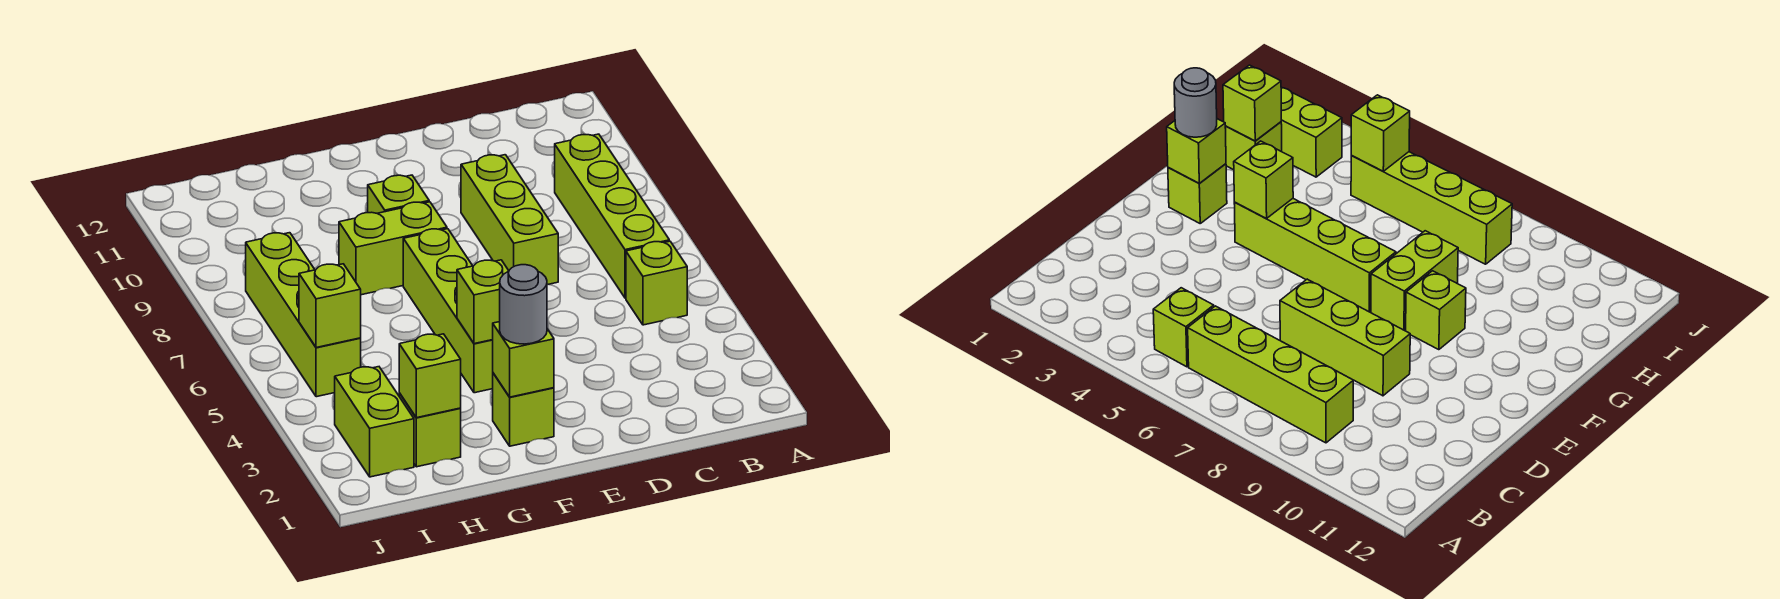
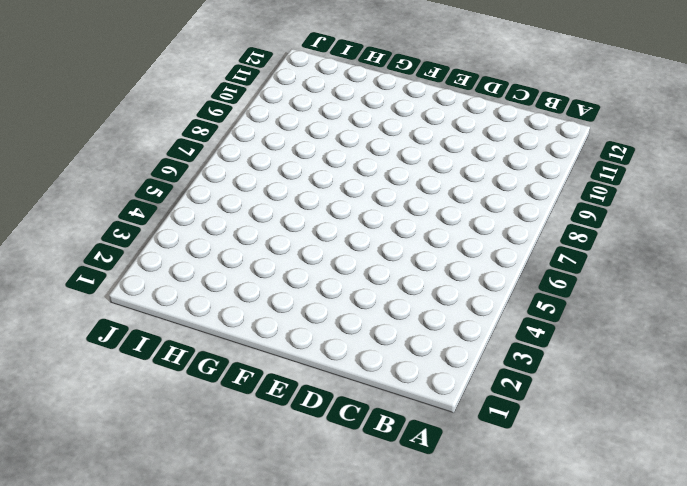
none -> lime 1x1 brick [626,241,687,325]
none -> lime 1x4 brick [555,134,669,298]
none -> lime 1x3 brick [461,155,558,284]

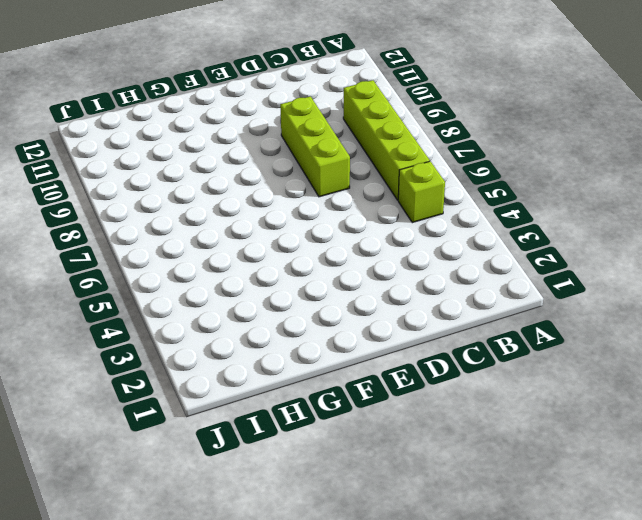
none -> lime 1x1 brick [493,373,554,446]
none -> lime 1x4 brick [403,229,493,393]
none -> lime 1x2 brick [339,202,447,295]

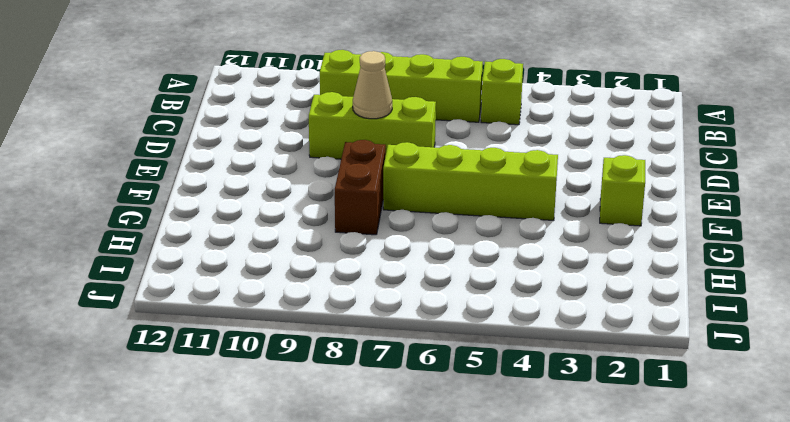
tan 1x1 cone [353,51,392,119] -> none
brown 1x2 brick [335,140,386,235] -> lime 1x2 brick [339,202,447,295]
none -> lime 1x1 brick [368,175,429,213]
none -> lime 1x1 brick [399,393,461,467]
none -> lime 1x2 brick [335,367,414,477]

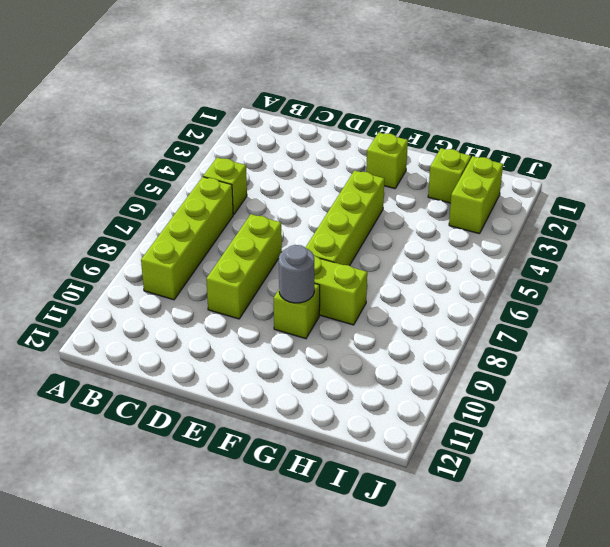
grey 1x1 round brick [279,245,314,303] -> grey 1x1 round brick moved to [500,265,547,344]
none -> lime 1x4 brick [246,233,361,397]
none -> lime 1x1 brick [493,322,554,397]
none -> lime 1x1 brick [457,260,509,344]

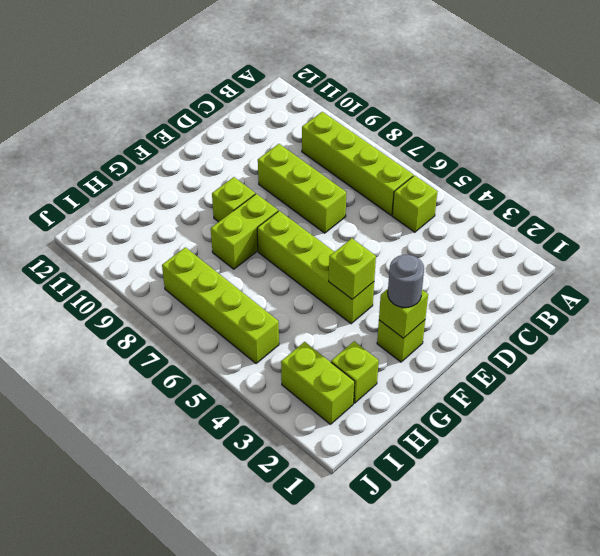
none -> lime 1x1 brick [399,334,461,418]
none -> lime 1x1 brick [299,264,361,348]

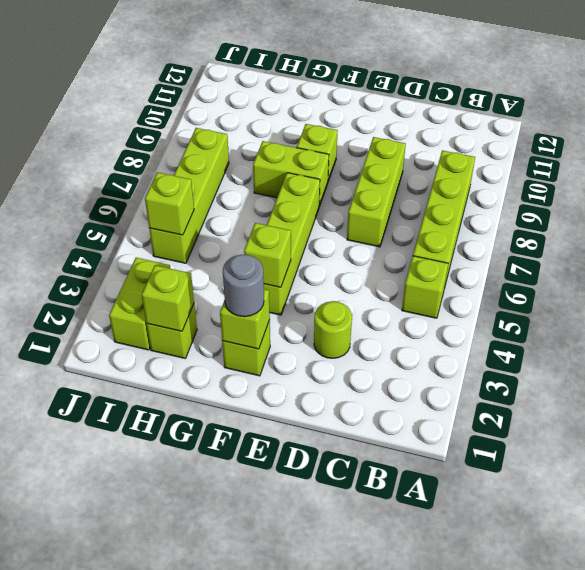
lime 1x1 round brick [314,301,352,358] -> none

